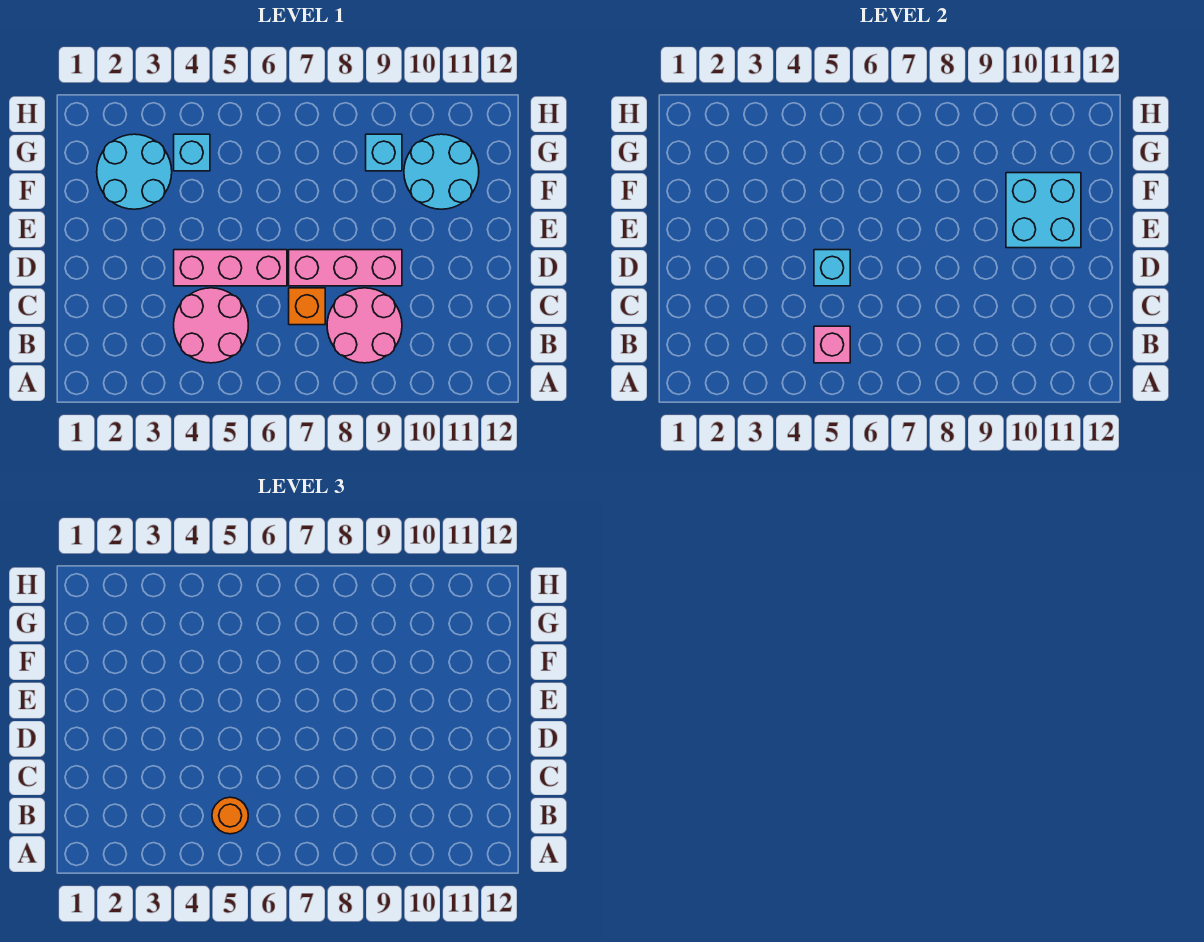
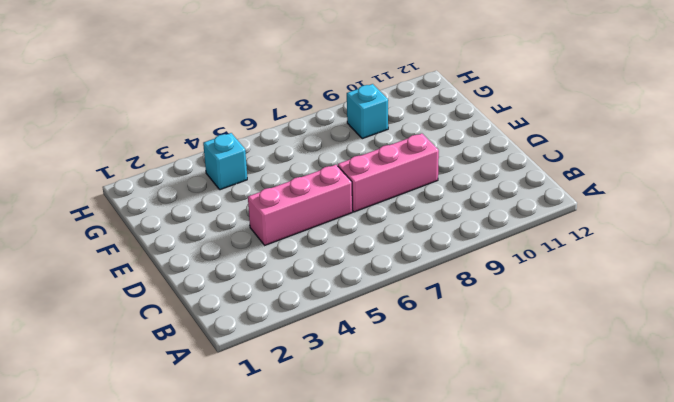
none -> pink 2x2 round brick [174,288,248,363]
none -> pink 2x2 round brick [327,288,402,363]
none -> orange 1x1 brick [289,288,325,325]

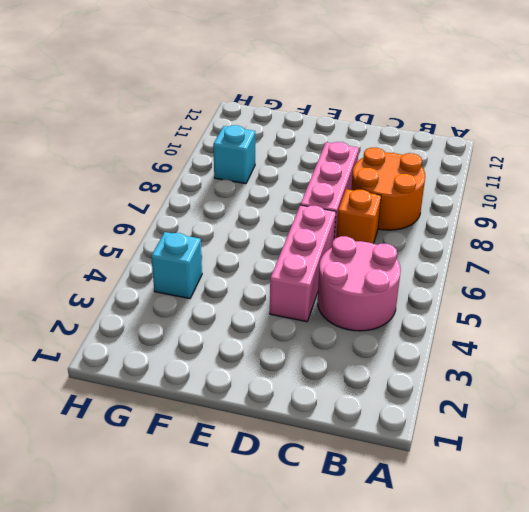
orange 2x2 round brick [351,148,425,230] -> pink 2x2 round brick [327,288,402,363]
none -> cyan 2x2 round brick [97,134,172,209]
none -> cyan 2x2 round brick [404,134,479,209]
none -> pink 1x1 brick [814,326,850,363]

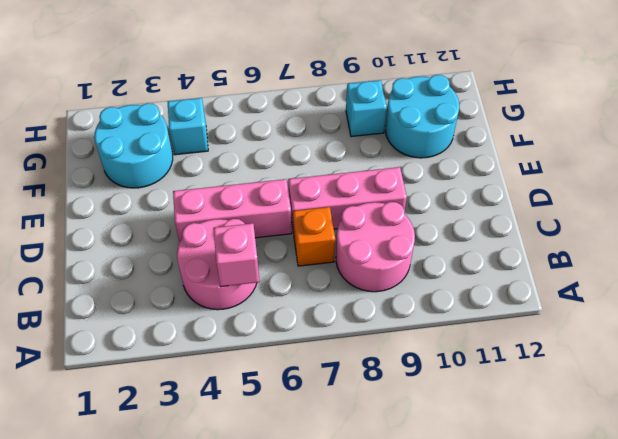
none -> cyan 1x1 brick [814,250,850,286]
none -> cyan 2x2 brick [1006,173,1081,248]
none -> orange 1x1 round brick [212,797,248,834]

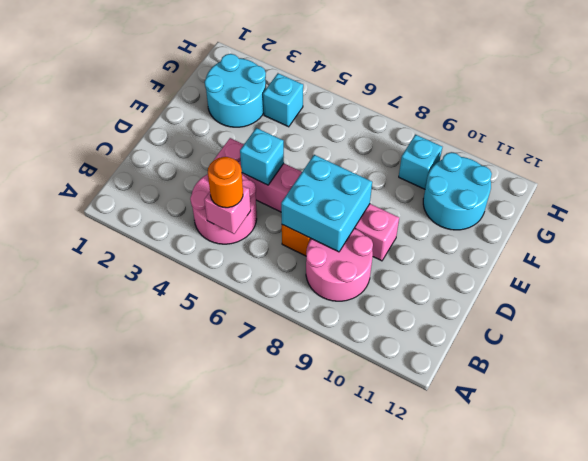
cyan 2x2 brick [281,155,372,252] -> cyan 2x2 brick moved to [1006,173,1081,248]

